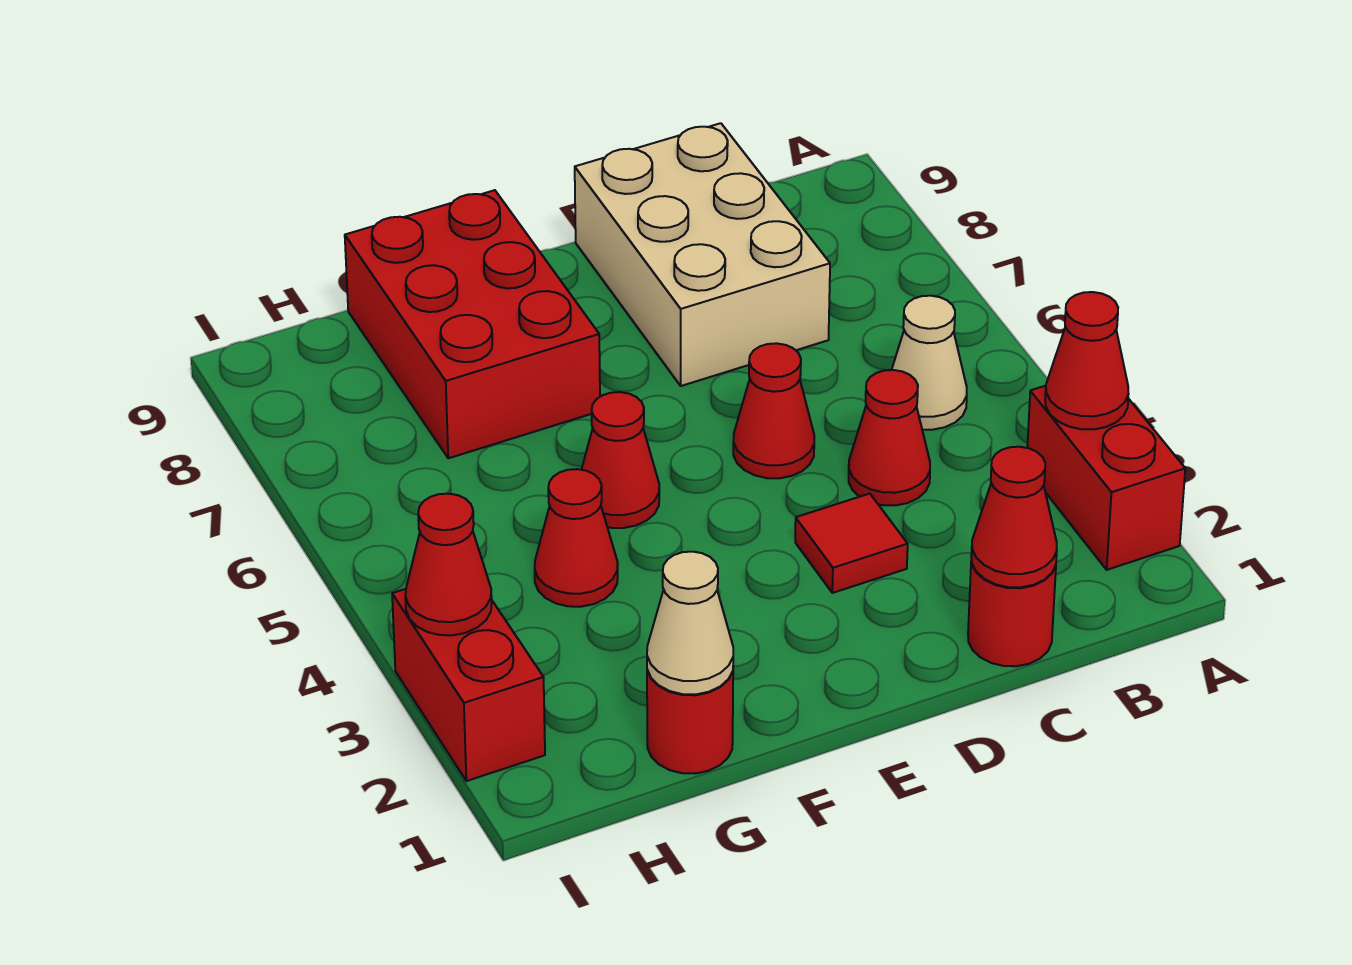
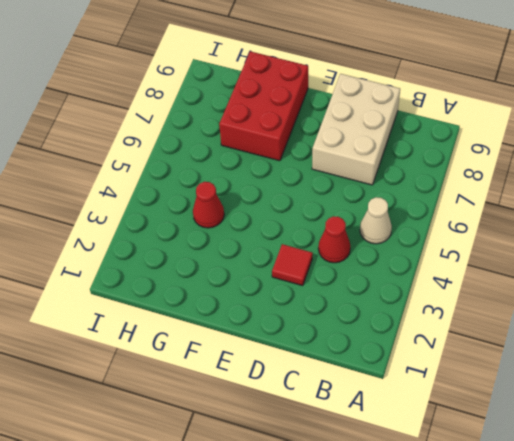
none -> red 1x2 brick [1027,386,1185,570]
none -> red 1x1 round brick [968,555,1056,666]
none -> red 1x1 cone [733,343,814,478]

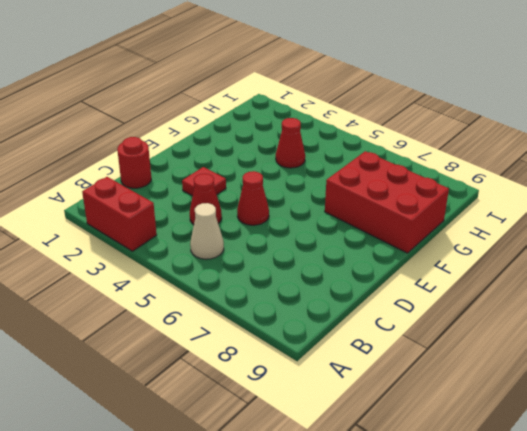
none -> tan 2x3 brick [575,123,830,386]
none -> red 1x1 cone [581,392,659,528]
none -> red 1x1 round brick [647,670,733,774]

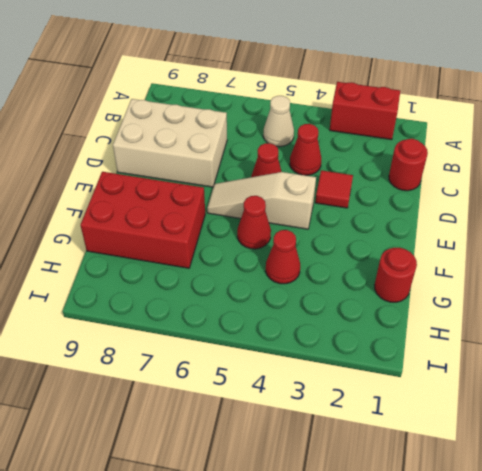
tan 1x3 slope [207,172,316,229] -> none
none -> red 1x2 brick [392,589,545,781]
none -> red 1x1 cone [1045,292,1129,429]
none -> red 1x1 cone [971,447,1057,587]

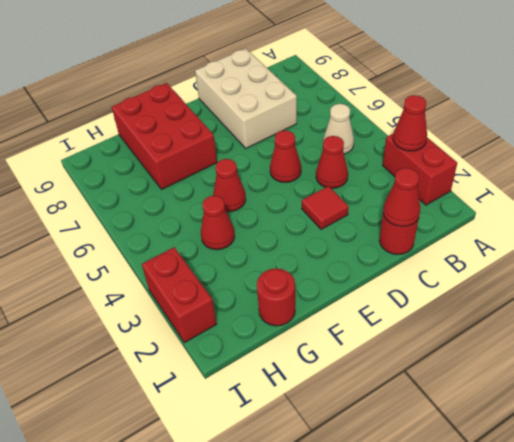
none -> tan 1x1 cone [647,552,733,694]
none -> red 1x1 cone [405,494,492,635]

